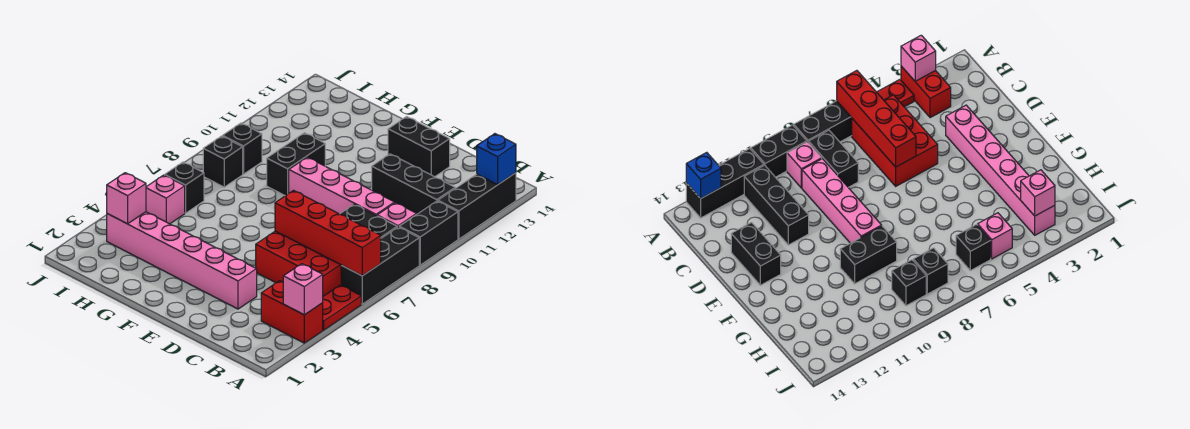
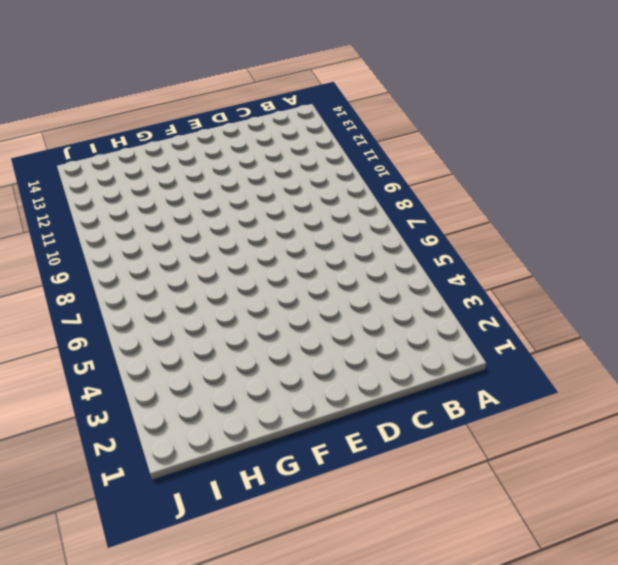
none -> red 1x2 brick [261,281,323,343]
none -> red 1x2 plate [323,285,361,330]
none -> black 1x3 brick [341,227,419,304]

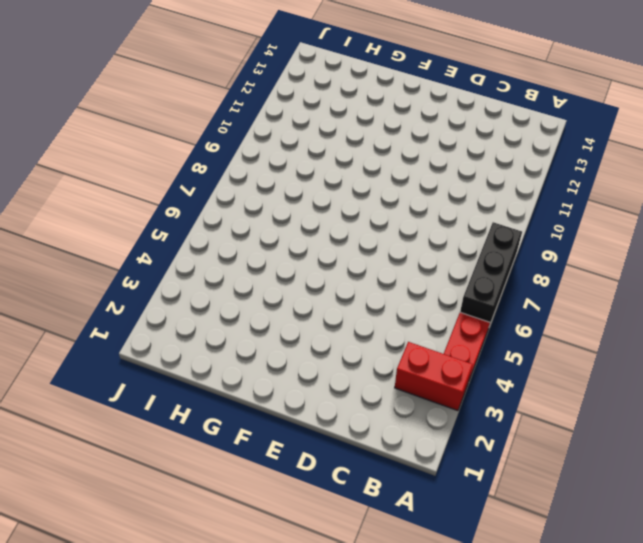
none -> black 1x2 brick [399,201,458,265]
none -> black 1x3 brick [438,173,516,239]
none -> red 2x3 brick [256,231,342,296]

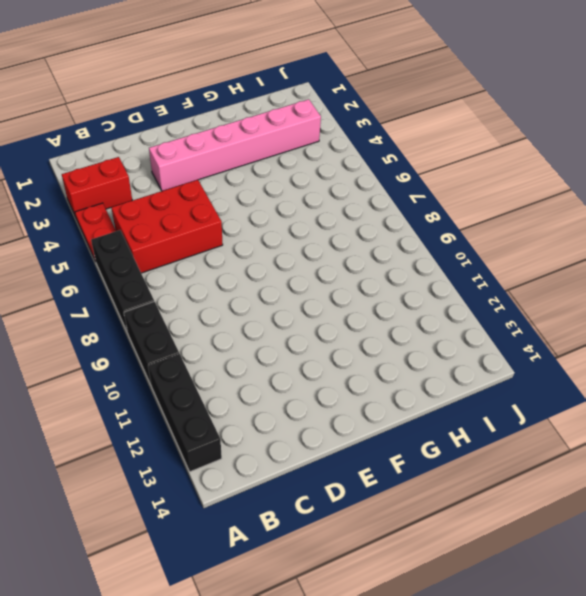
none -> black 1x2 brick [340,204,397,238]
none -> pink 1x1 brick [377,203,417,227]
none -> black 1x3 brick [372,154,455,214]

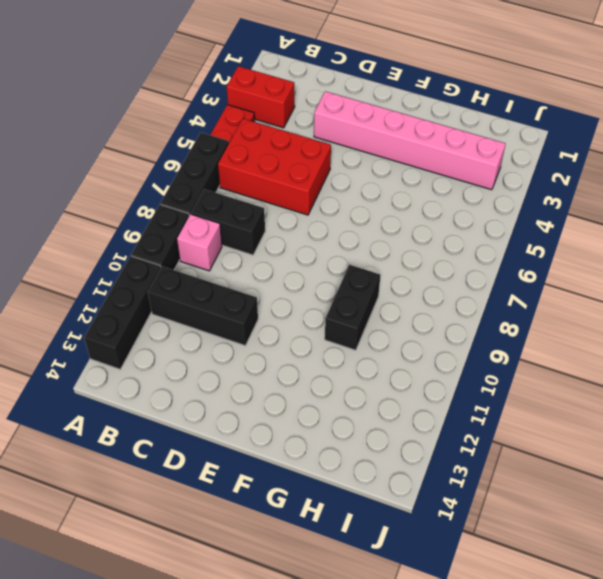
none -> pink 1x4 brick [289,157,395,216]
none -> black 1x2 brick [388,117,450,177]
none -> pink 1x1 brick [146,175,185,224]

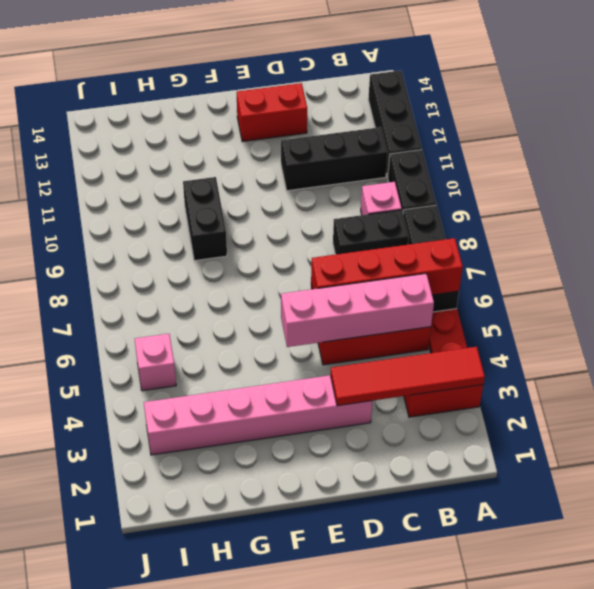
red 1x4 tile [331,347,485,406] -> pink 1x1 brick [283,264,323,315]
pink 1x4 brick [281,274,434,347] -> pink 1x4 brick moved to [289,157,395,216]
red 1x2 brick [237,83,307,142] -> black 1x2 brick [388,117,450,177]
none -> black 1x1 brick [165,162,204,213]
none -> black 1x1 brick [203,136,243,187]
none -> black 1x1 brick [223,123,262,174]

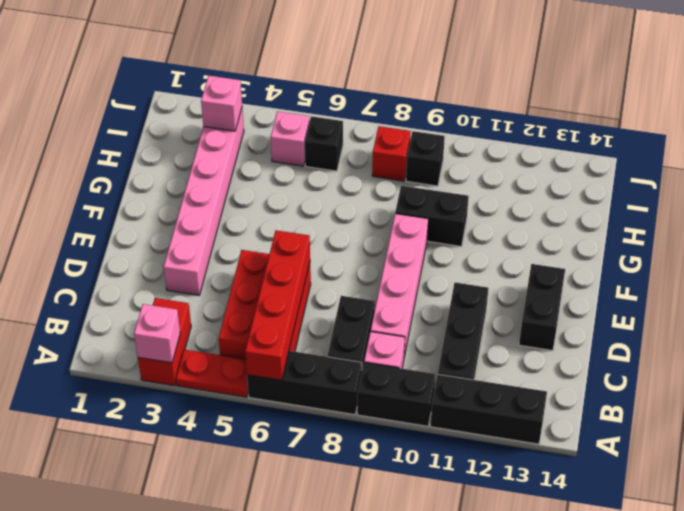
red 1x1 brick [372,126,411,181] -> black 1x1 brick [203,136,243,187]
none -> blue 1x1 brick [477,134,516,185]

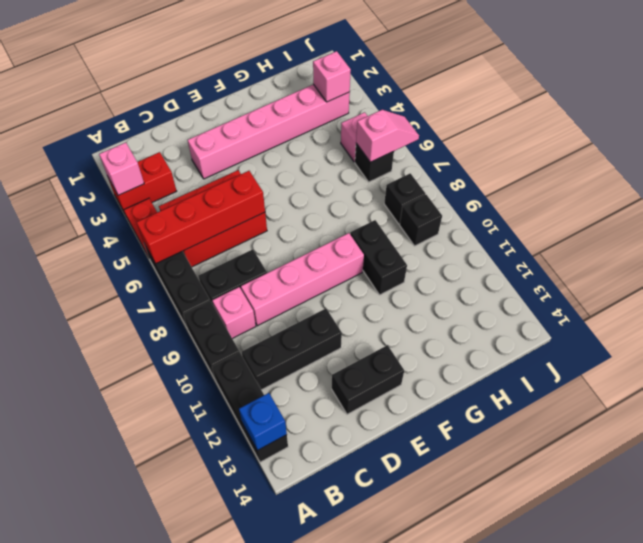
pink 1x2 slope [356,110,419,162] -> none

